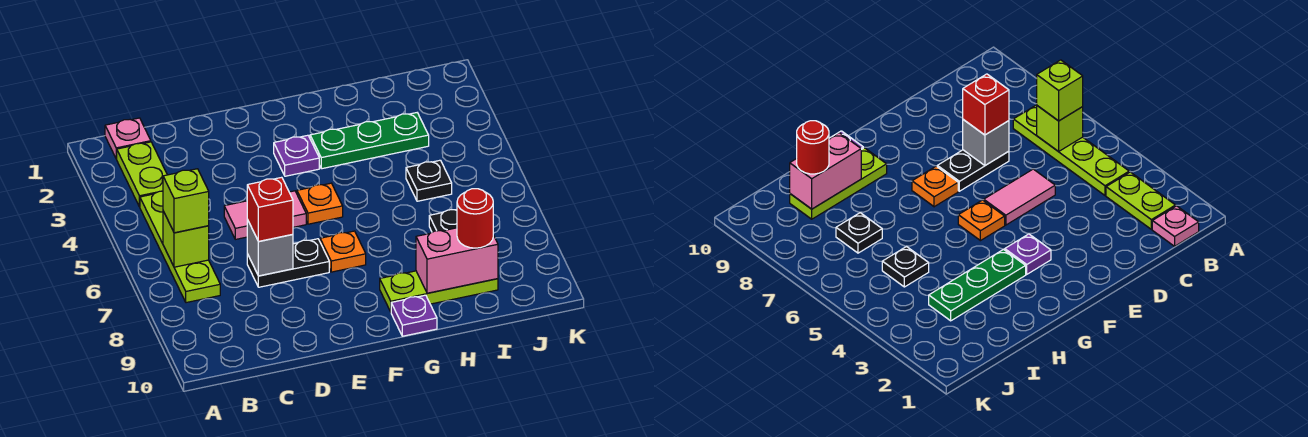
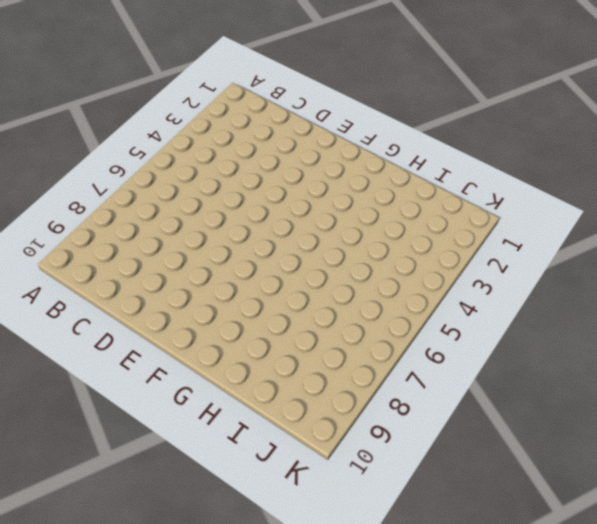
none -> pink 1x1 plate [105,118,151,159]
none -> lime 1x2 plate [117,142,167,207]
none -> lime 1x4 plate [140,191,220,303]

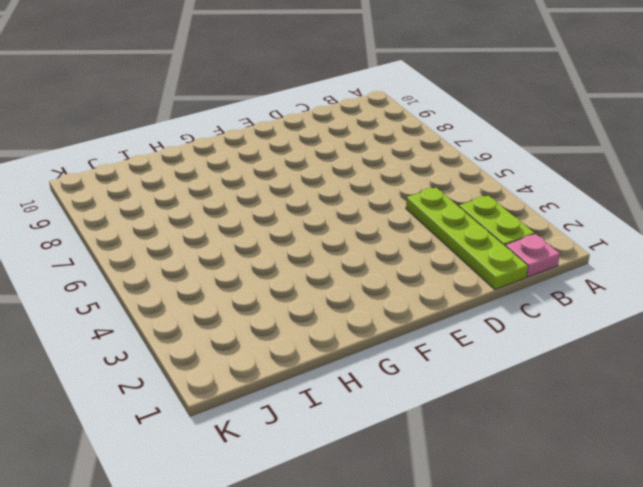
lime 1x4 plate [406,188,528,290] -> lime 1x4 plate moved to [140,191,220,303]
none -> pink 1x2 tile [224,191,306,239]
none -> black 1x2 plate [247,239,329,287]
none -> purple 1x1 plate [274,135,319,176]

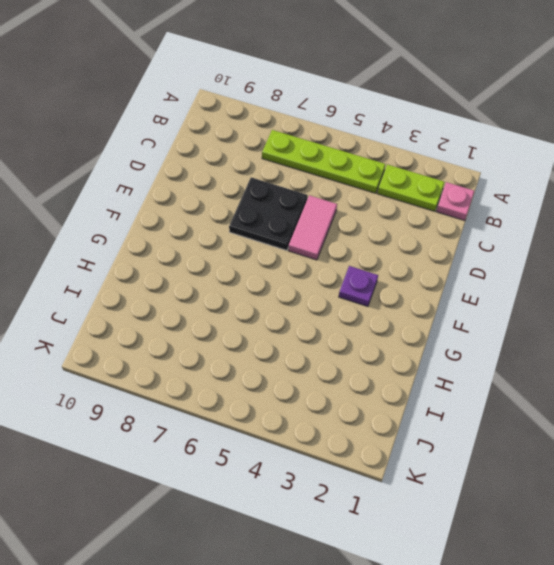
black 2x2 plate [229,177,308,250] -> black 1x2 plate [247,239,329,287]
none -> orange 1x1 plate [297,183,343,224]
none -> orange 1x1 plate [320,231,366,272]
none -> green 1x3 plate [310,113,429,169]

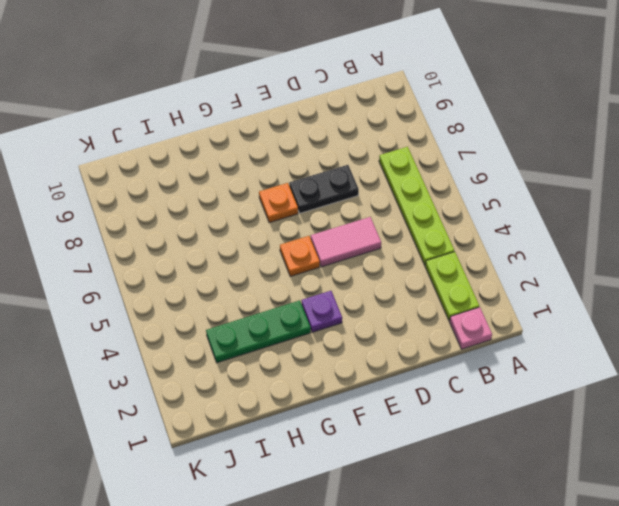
none -> lime 1x3 plate [380,271,498,312]
none -> purple 1x1 plate [391,295,437,336]
none -> black 1x1 plate [406,160,452,201]

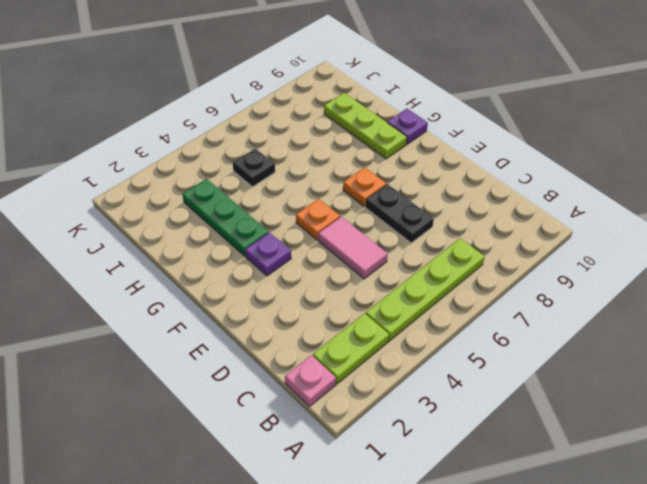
none -> black 1x1 plate [429,210,457,232]
none -> lime 1x1 brick [163,211,209,267]
none -> grey 1x1 brick [247,220,293,276]

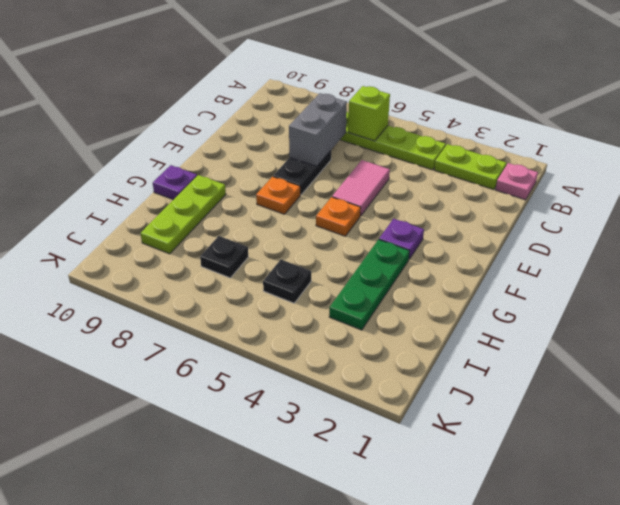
grey 1x2 brick [289,93,347,166] -> grey 1x1 brick [247,220,293,276]
none -> pink 1x2 brick [416,228,498,293]
none -> lime 1x1 brick [163,169,209,233]
none -> red 1x1 brick [247,177,293,241]

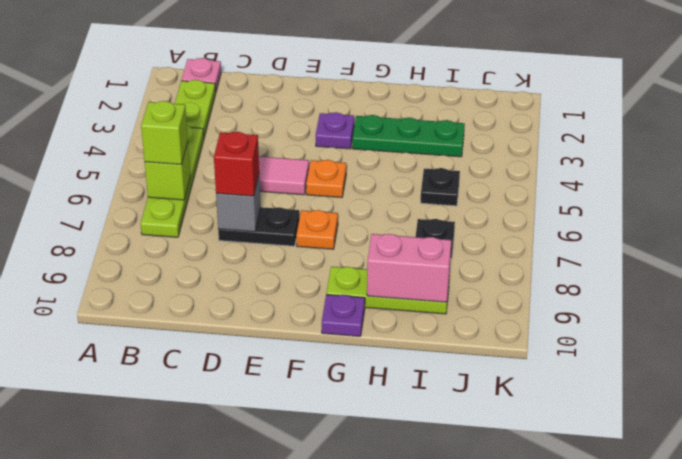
none -> red 1x1 round brick [457,189,493,248]

